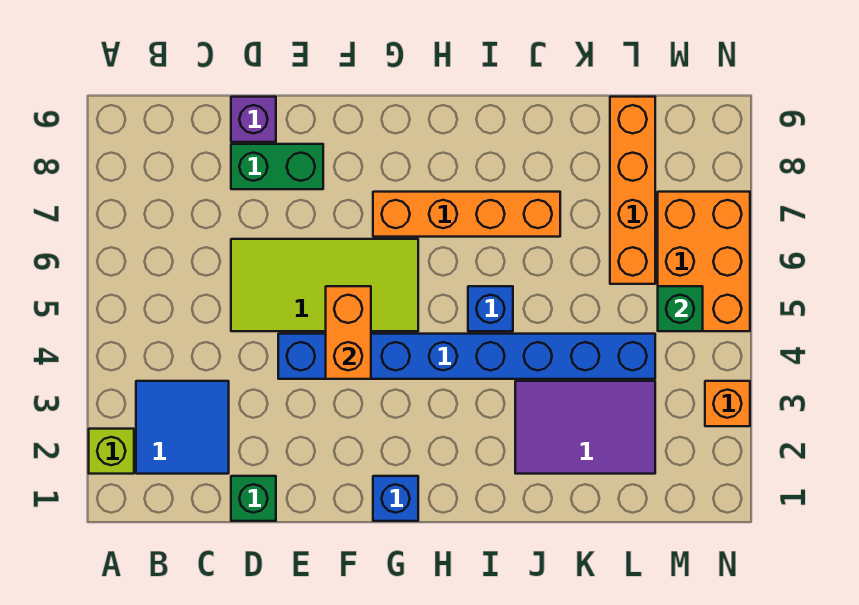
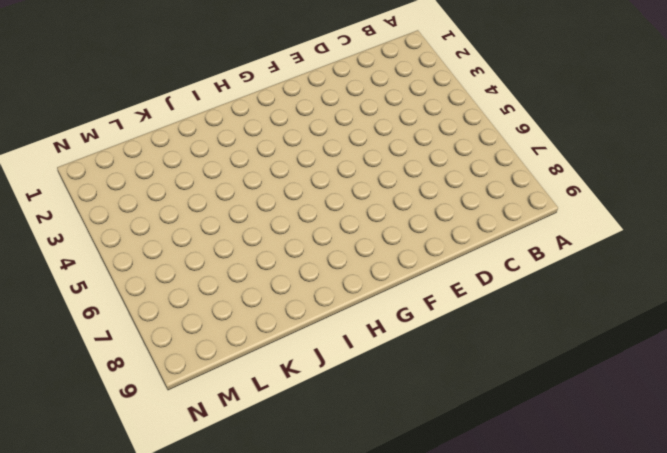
none -> lime 1x1 brick [89,429,134,474]
none -> blue 2x2 tile [136,381,229,474]
none -> green 1x1 brick [231,476,276,521]

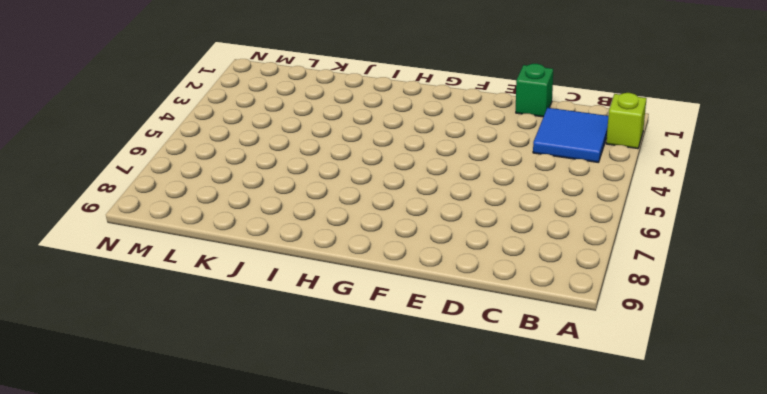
none -> lime 2x4 tile [231,239,418,331]
none -> green 1x2 brick [231,144,323,189]
none -> purple 1x1 brick [231,97,276,142]

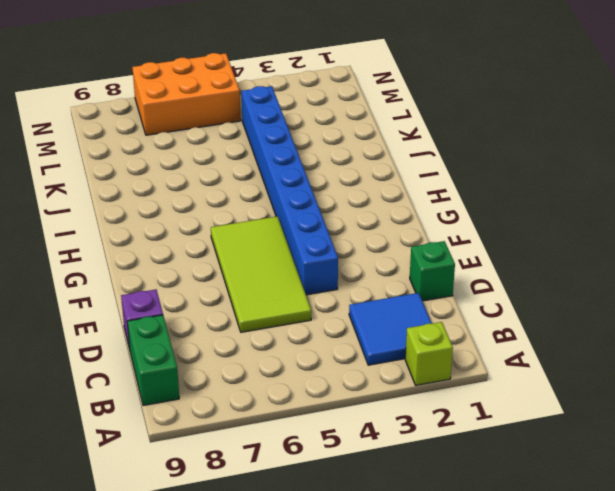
green 1x2 brick [127,315,179,406] -> green 1x2 brick moved to [231,144,323,189]
none -> blue 1x1 brick [373,476,418,521]
none -> orange 1x4 brick [373,192,560,237]
none -> blue 1x1 brick [468,286,513,331]

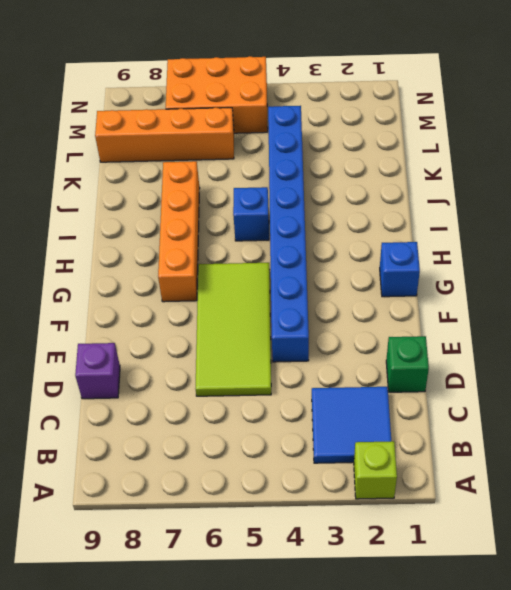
none -> green 1x2 brick [231,144,323,189]
none -> purple 2x3 tile [515,381,655,474]
none -> orange 1x1 brick [705,381,750,426]

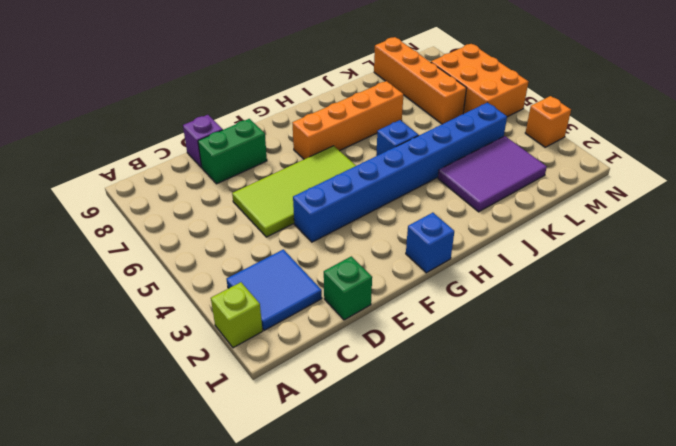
none -> orange 1x2 brick [326,286,371,379]
none -> green 1x1 brick [658,286,703,331]

